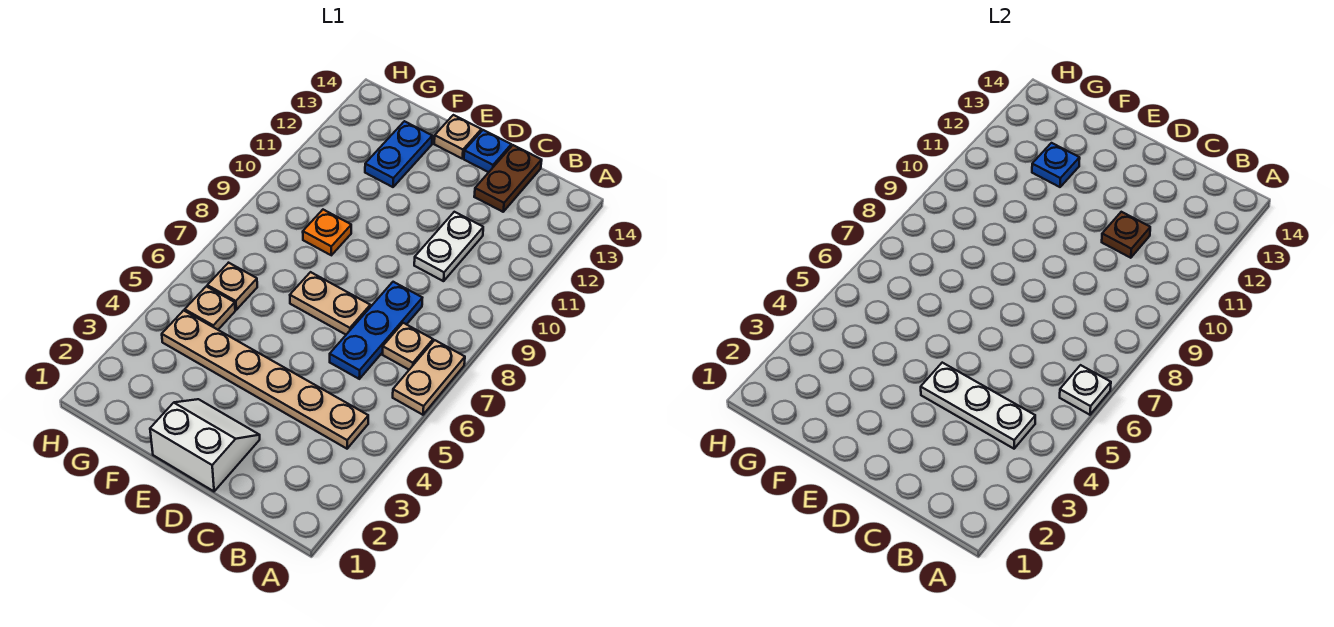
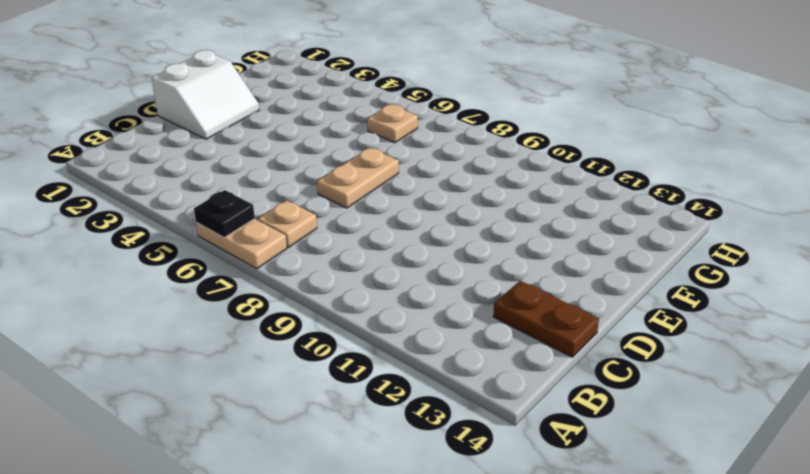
black 1x1 plate [194,190,255,237] -> white 1x1 plate [1060,365,1111,415]
none -> tan 1x6 plate [162,311,368,449]
none -> blue 1x3 plate [330,282,422,379]
none -> white 1x2 plate [414,212,483,281]

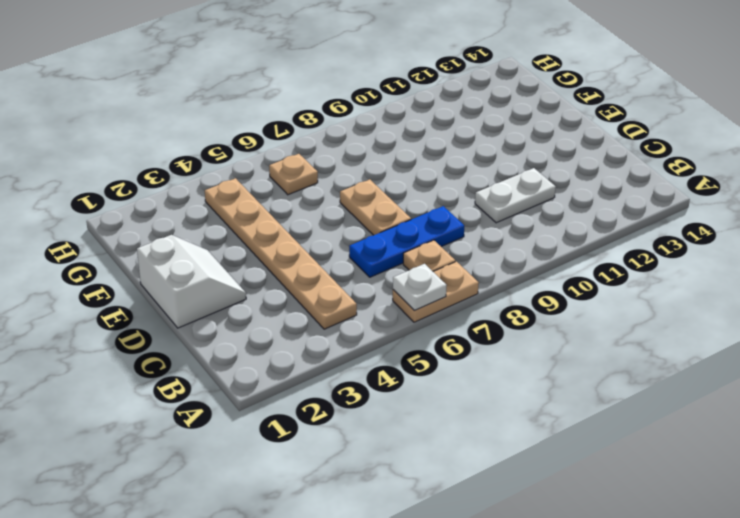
none -> brown 1x2 plate [474,145,542,212]
none -> blue 1x1 plate [464,130,511,172]
none -> tan 1x1 plate [434,115,481,158]

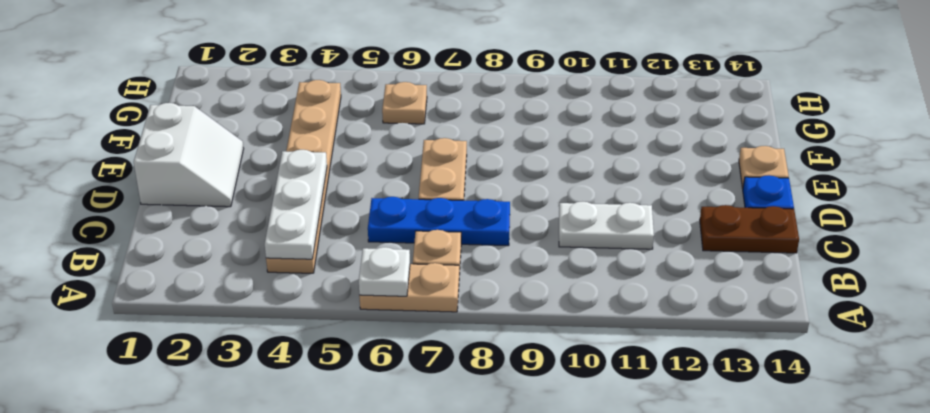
none -> orange 1x1 plate [303,210,351,255]
none -> blue 1x2 plate [365,121,432,187]
none -> tan 1x1 plate [185,286,235,330]

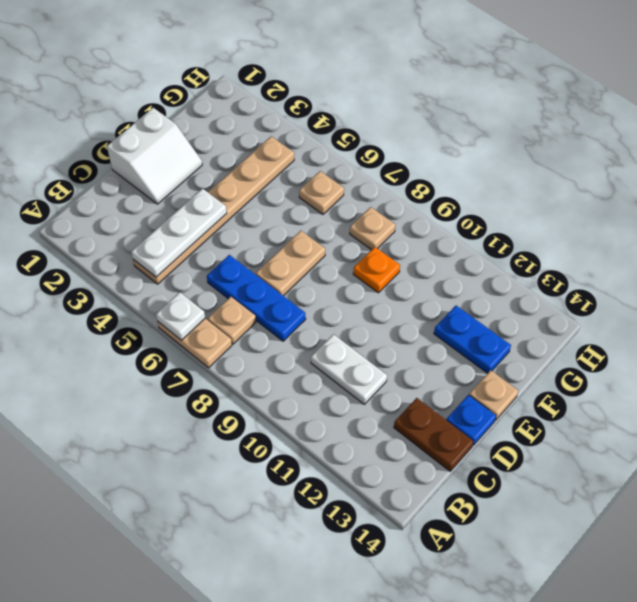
tan 1x1 plate [350,207,395,250] -> tan 1x1 plate moved to [185,286,235,330]
none -> brown 1x1 plate [1102,212,1150,258]
none -> blue 1x1 plate [1032,143,1080,187]

